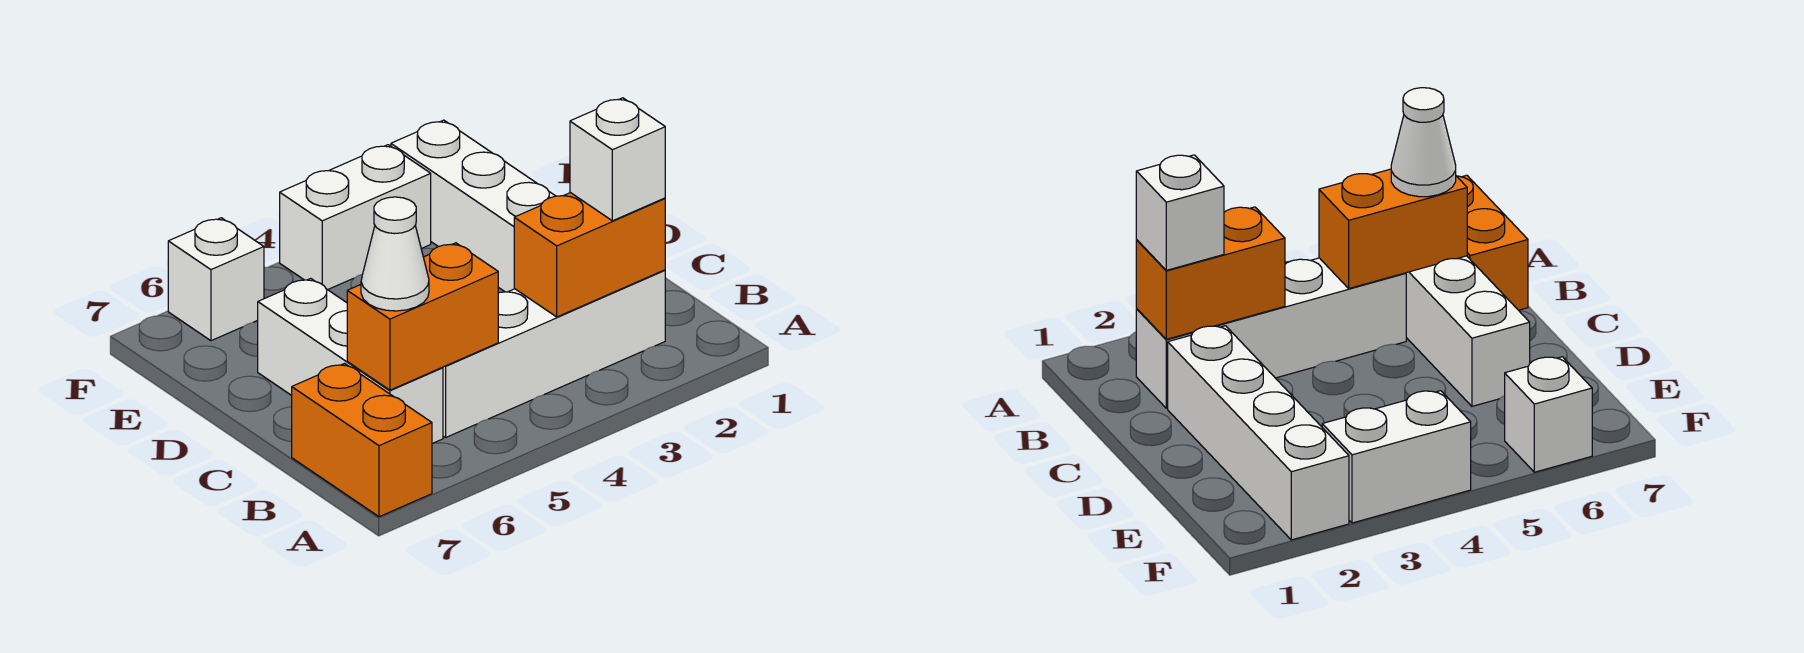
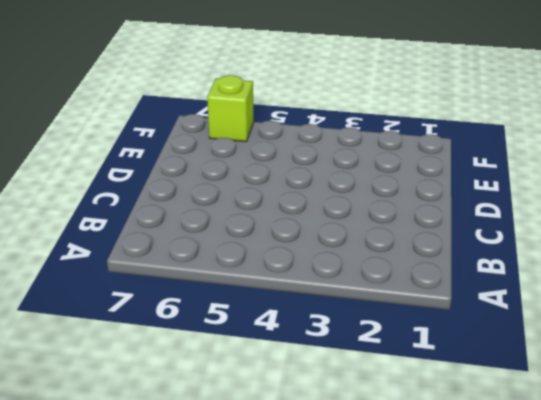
lime 1x1 brick [207,75,254,141] -> white 1x1 brick [168,218,264,341]
none -> orange 1x2 brick [292,364,432,517]
none -> white 1x4 brick [442,270,665,438]

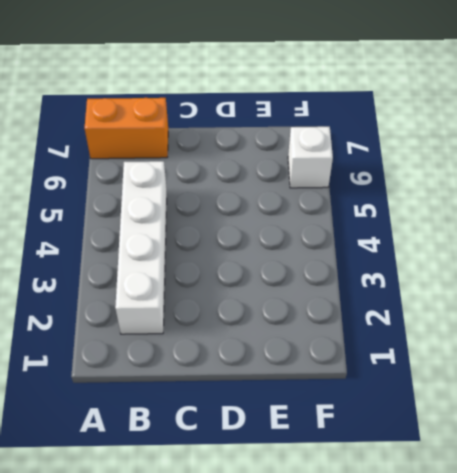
none -> white 1x3 brick [258,278,443,443]
none -> white 1x4 brick [391,120,555,292]

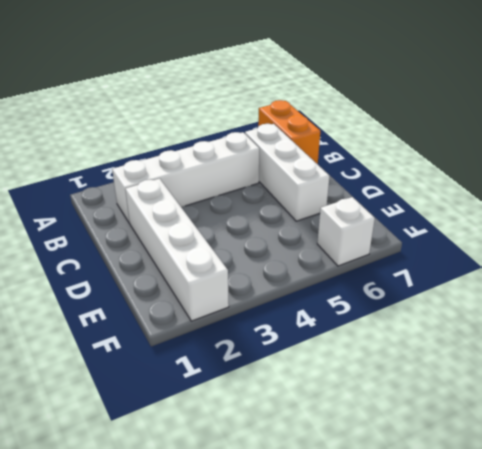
none -> white 1x2 brick [280,145,431,290]
none -> orange 1x2 brick [514,193,665,317]

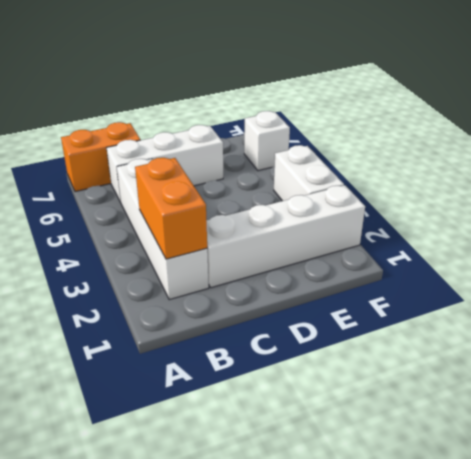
none -> orange 1x2 brick [347,243,498,390]
none -> white 1x1 brick [570,98,665,221]

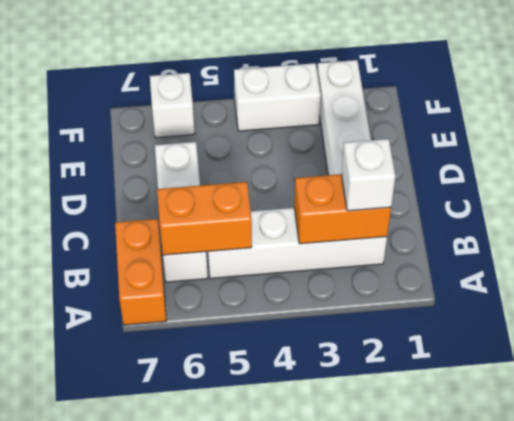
none -> white 1x1 cone [361,197,429,311]

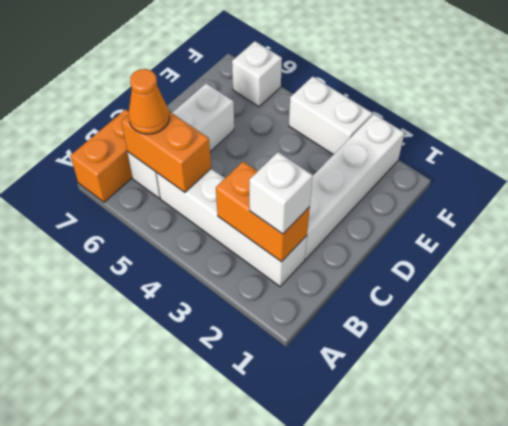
orange 1x1 cone [129,69,169,134] -> white 1x1 cone [361,197,429,311]

